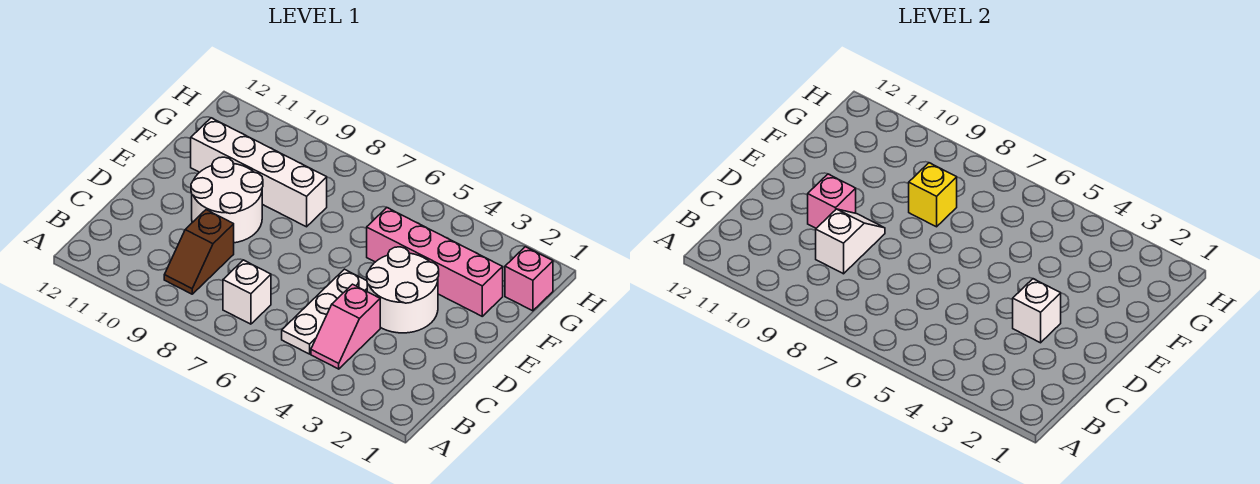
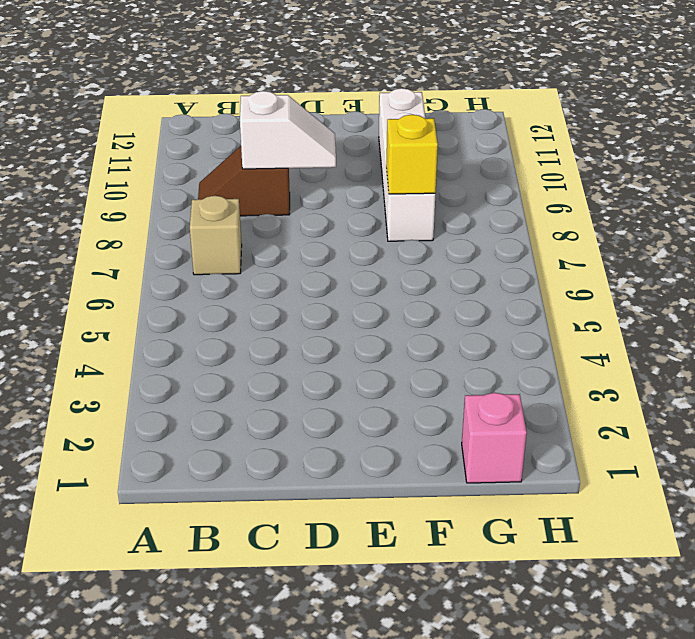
tan 1x1 brick [190,196,242,275] -> white 1x1 brick [223,260,271,324]
none -> pink 1x2 slope [311,284,380,369]
none -> white 1x3 plate [282,269,367,354]
none -> white 2x2 round brick [367,247,439,333]

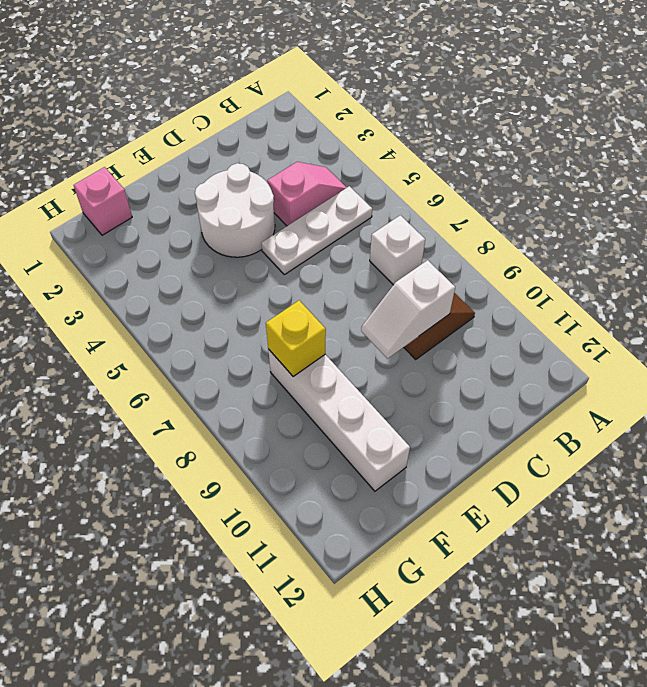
none -> white 2x2 round brick [191,157,263,243]
none -> pink 1x4 brick [367,208,503,316]
none -> white 1x1 brick [1013,279,1061,343]

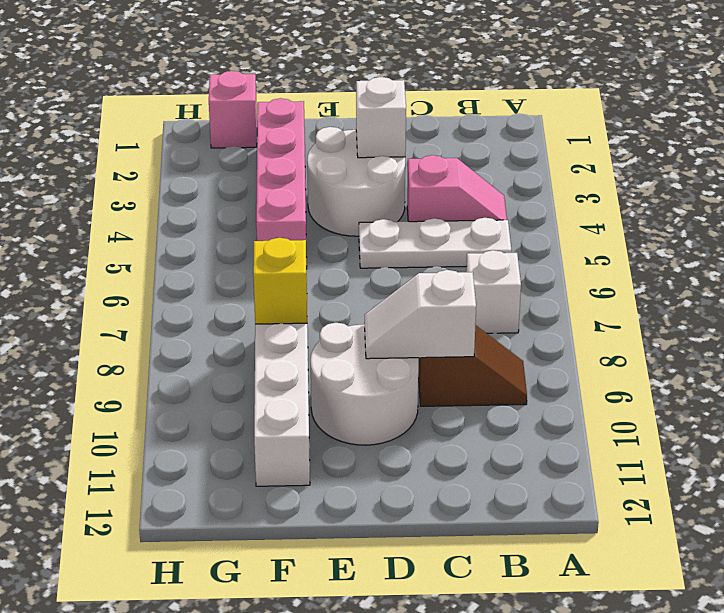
none -> pink 1x1 brick [808,174,856,228]

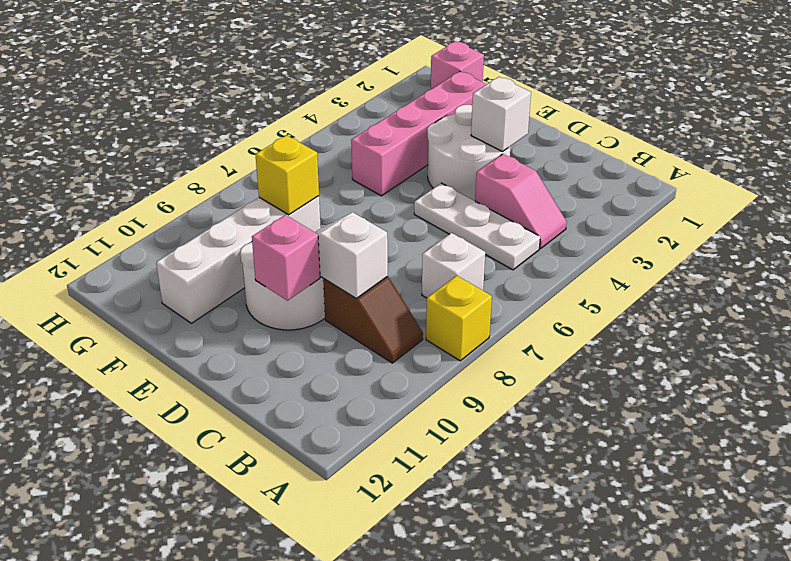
yellow 1x1 brick [426,276,492,361] -> none

